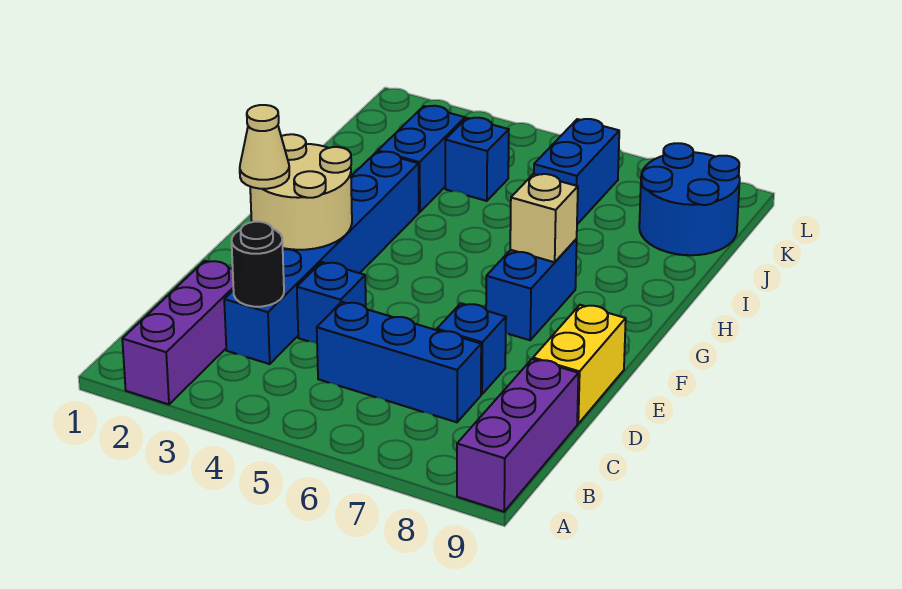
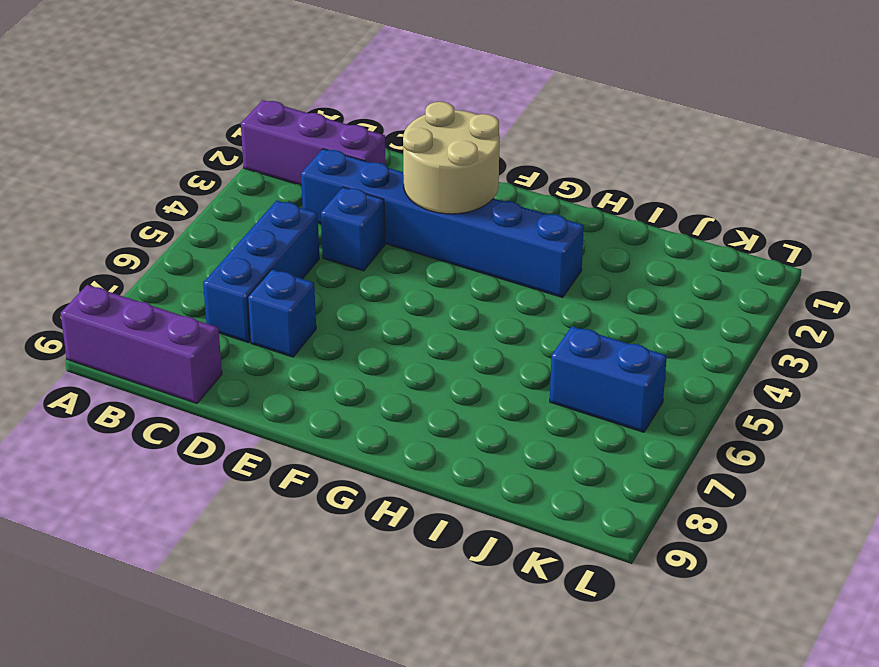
none -> yellow 1x2 brick [533,305,626,424]
none -> blue 1x2 brick [486,239,577,340]
none -> blue 1x2 brick [378,106,465,212]

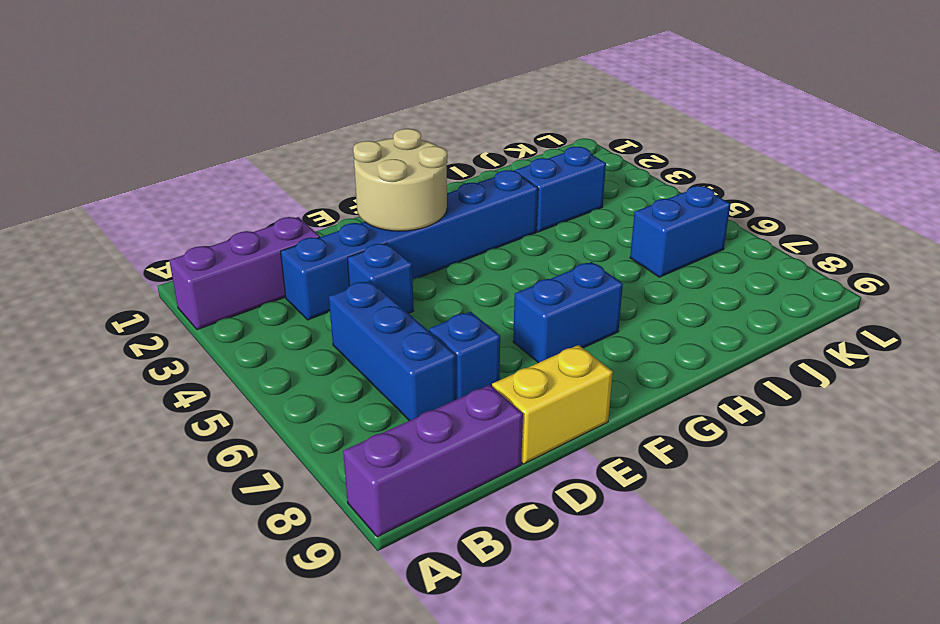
none -> blue 1x1 brick [445,118,509,201]
none -> blue 2x2 round brick [639,143,740,255]
none -> black 1x1 round brick [232,222,284,307]

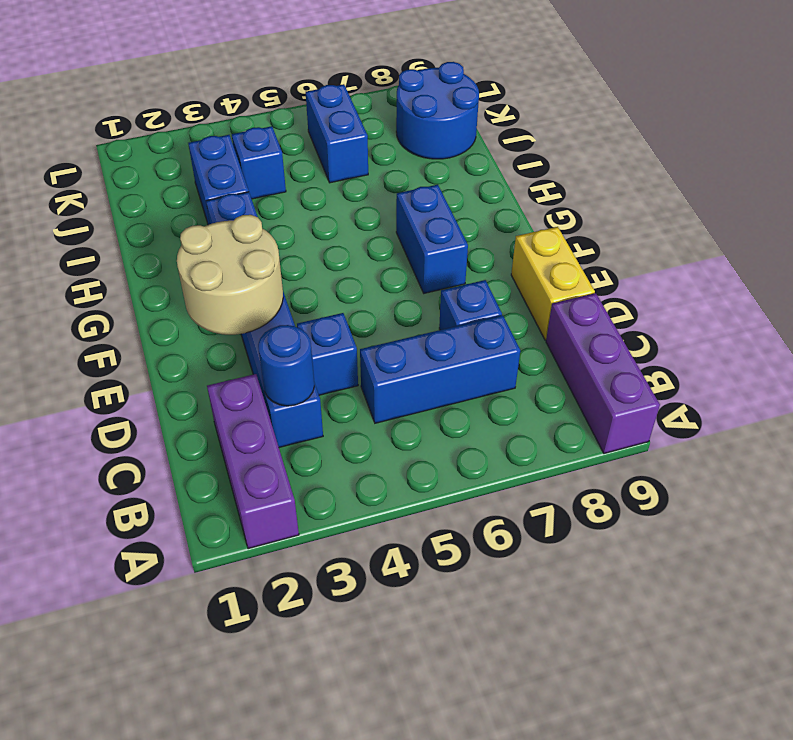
blue 1x1 round brick [258,325,314,406] -> black 1x1 round brick [232,222,284,307]
none -> tan 1x1 brick [510,174,578,262]
none -> tan 1x1 cone [240,105,289,189]

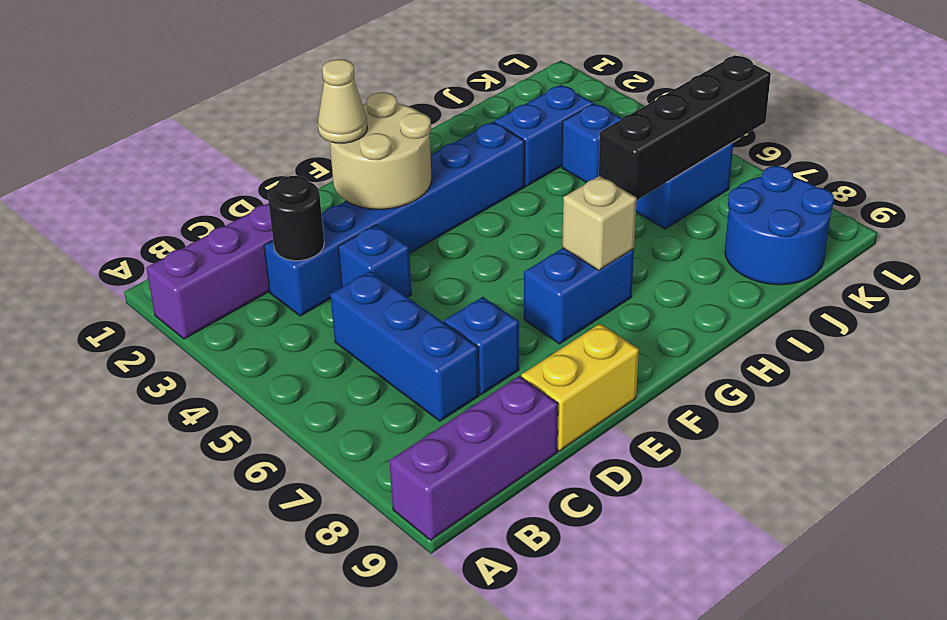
black 1x4 brick [599,55,771,200] -> none

